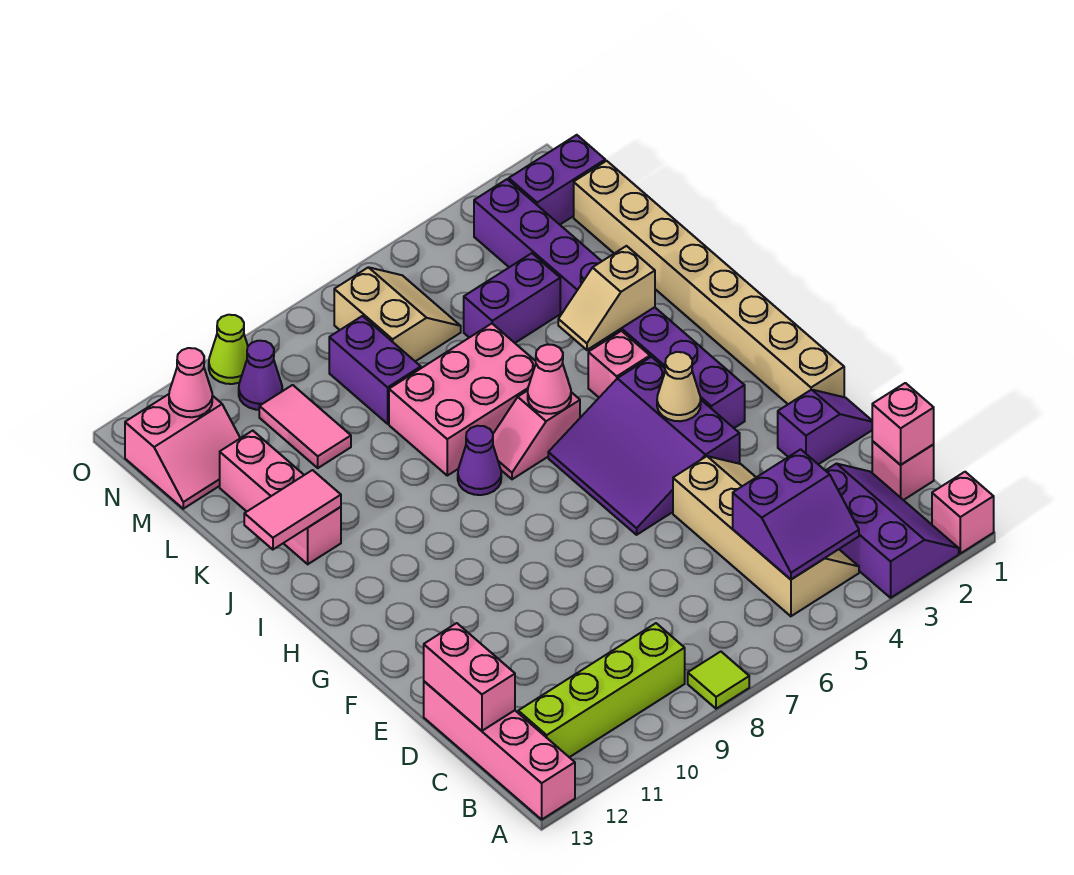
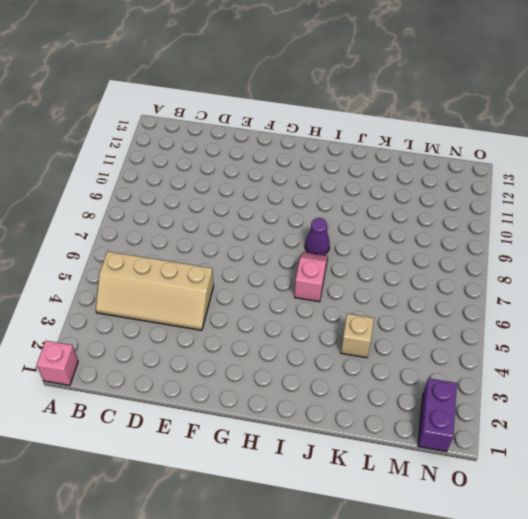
tan 1x1 brick [341,314,374,358] -> none
none -> purple 2x3 slope [825,464,959,598]
none -> lime 1x1 tile [688,652,749,709]
none -> pink 1x4 brick [424,681,575,819]
none -> lime 1x4 brick [518,623,685,757]

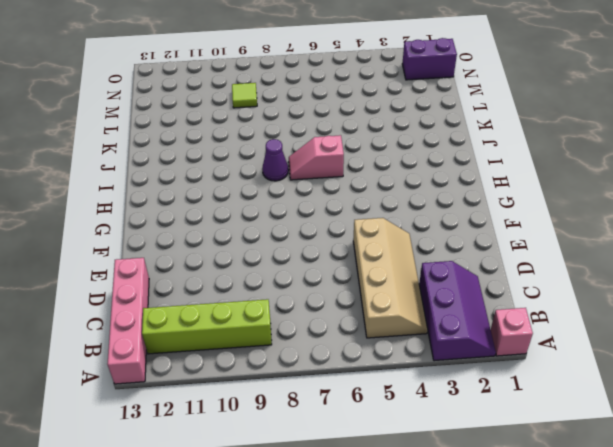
lime 1x1 tile [232,83,257,108] -> lime 1x1 tile moved to [688,652,749,709]
none -> pink 1x1 brick [872,441,934,500]
none -> purple 1x2 slope [778,390,872,464]
none -> tan 1x8 brick [574,161,844,404]
none -> purple 3x3 slope [548,357,740,535]

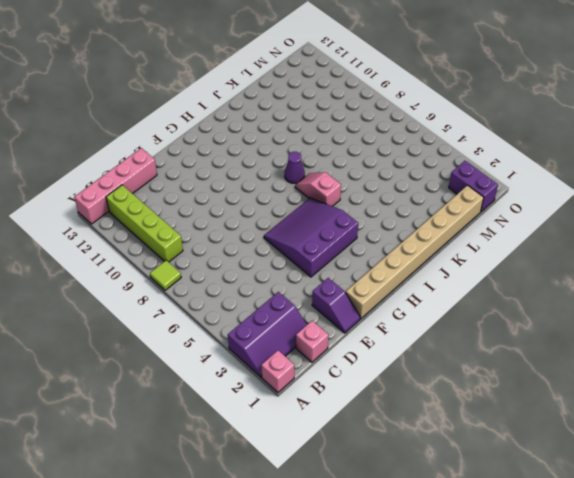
none -> tan 2x4 slope [673,456,859,616]
none -> purple 1x8 brick [474,179,745,428]
none -> pink 1x1 brick [588,331,650,397]
none -> pink 2x3 brick [389,324,536,476]

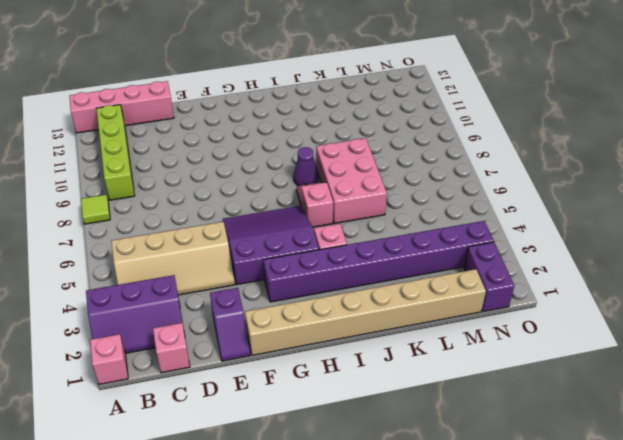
none -> pink 1x3 brick [220,431,341,564]
none -> purple 1x2 brick [464,253,560,343]
none -> purple 1x2 brick [329,316,421,424]
none -> pink 1x2 tile [259,385,351,468]

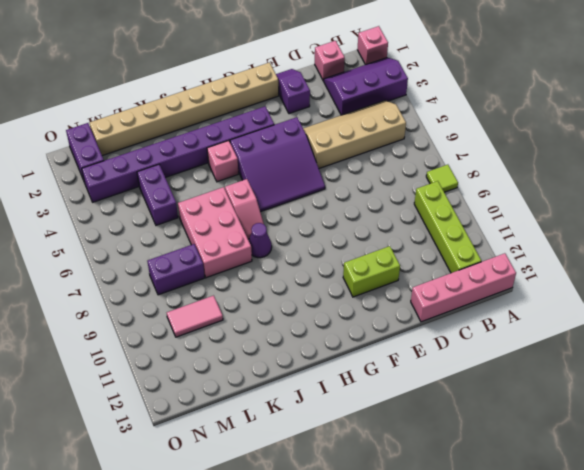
lime 1x2 brick [343,246,400,297] -> none
none -> pink 1x3 brick [220,431,341,564]
none -> tan 2x2 slope [334,267,461,362]
none -> pink 2x2 slope [125,394,240,509]
none -> purple 1x1 cone [239,341,282,410]

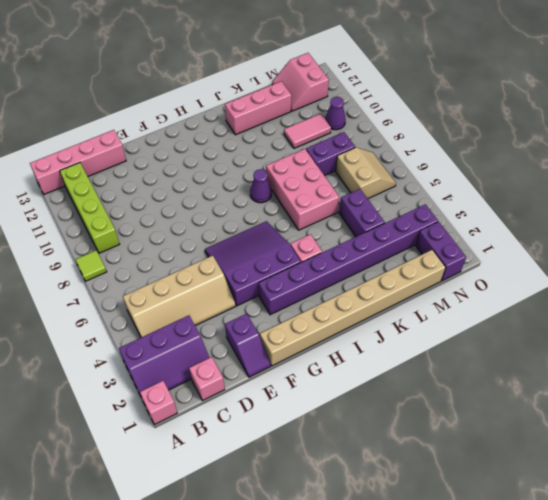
tan 2x2 slope [336,147,396,199] -> tan 2x2 slope turned to [334,267,461,362]
none -> pink 1x2 slope [493,391,580,479]
none -> lime 1x1 cone [209,315,248,384]
none -> purple 2x2 slope [733,449,859,579]
none -> pink 1x1 brick [872,383,934,465]

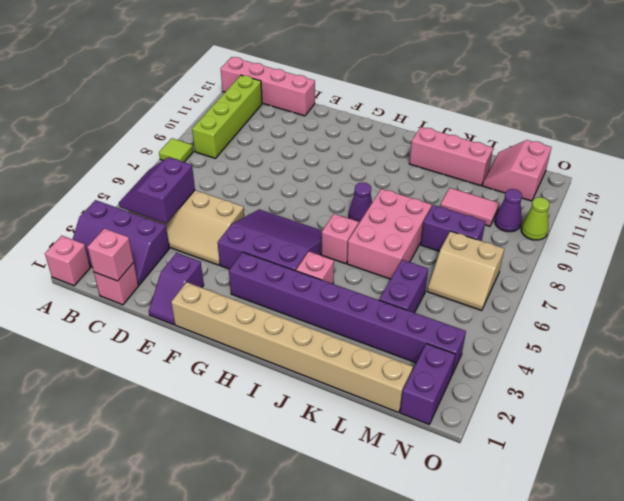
none -> pink 1x2 brick [424,623,515,731]
none -> tan 1x1 cone [657,352,701,421]
none -> pink 1x1 cone [528,345,571,414]
none -> tan 1x2 slope [558,246,655,350]

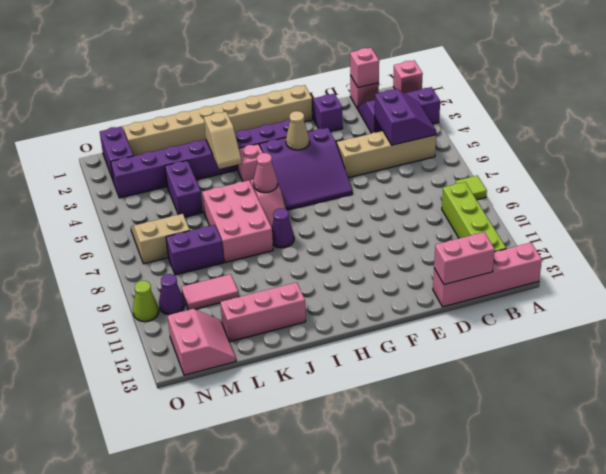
none -> pink 1x2 tile [244,470,341,550]
none -> pink 1x1 cone [169,348,212,417]

